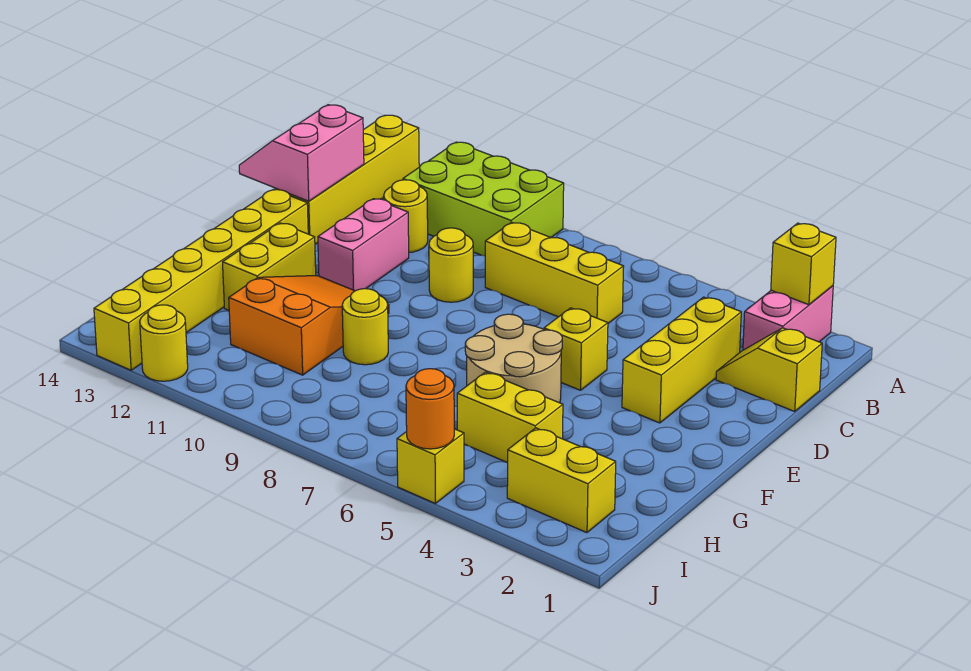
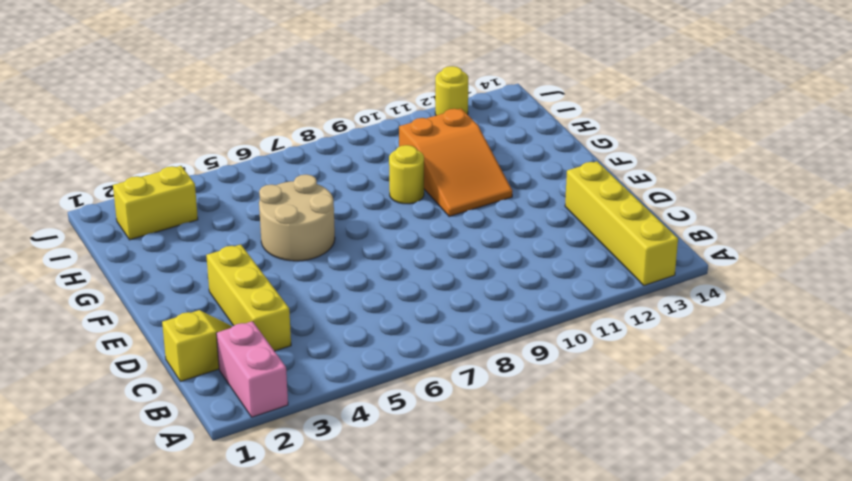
none -> lime 2x3 brick [403,142,564,256]
none -> yellow 1x3 brick [485,222,624,323]
none -> yellow 1x1 round brick [384,180,428,252]

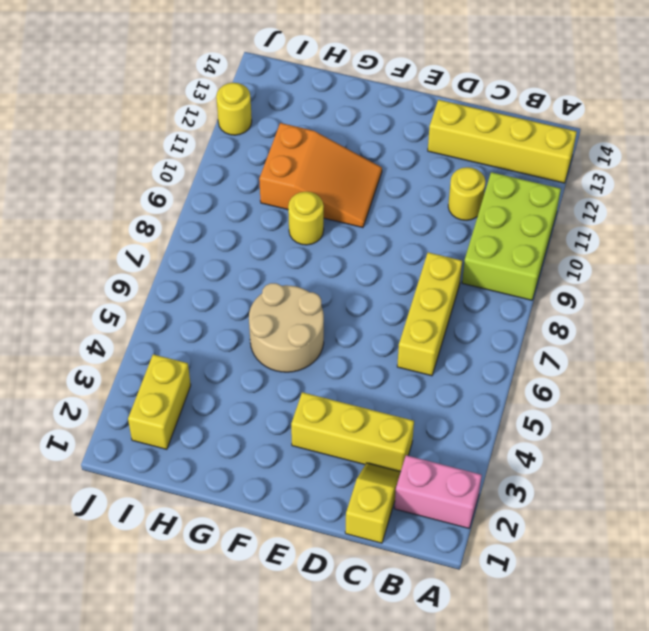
none -> yellow 1x1 round brick [429,228,473,302]
none -> pink 1x2 brick [318,199,409,291]
none -> yellow 1x1 brick [544,308,608,390]

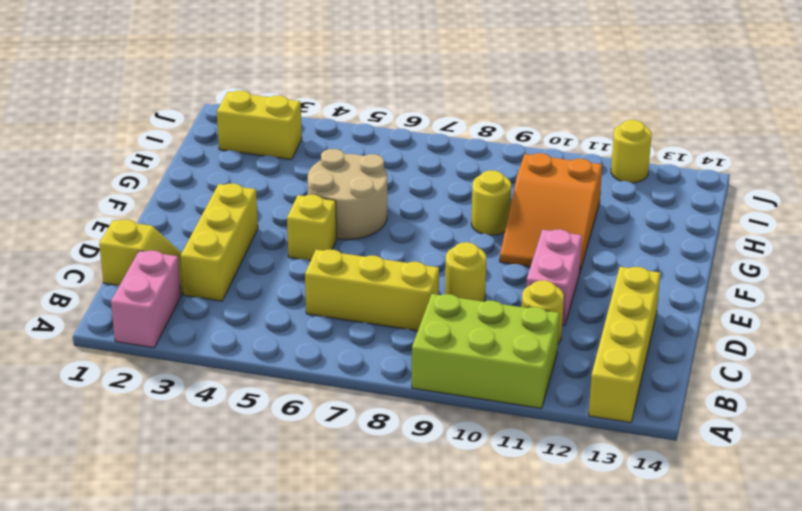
none -> yellow 1x6 brick [94,189,308,370]
none -> yellow 1x2 brick [223,223,316,310]
none -> yellow 1x2 brick [457,372,563,463]

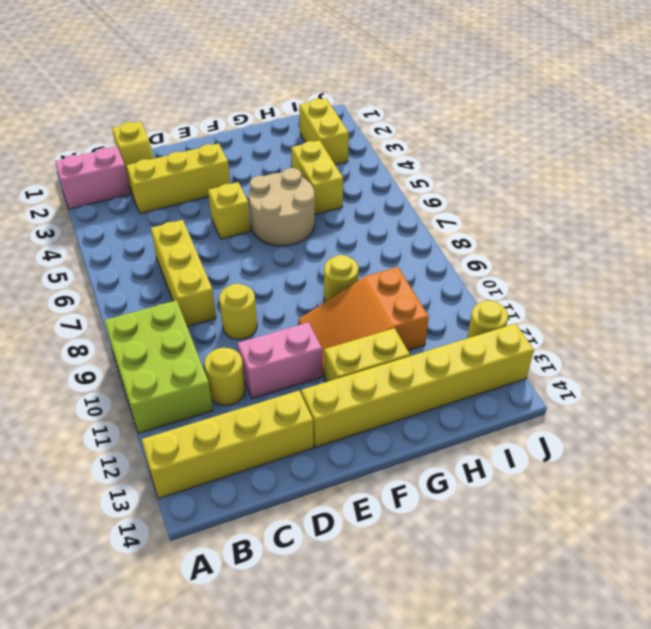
none -> yellow 1x1 brick [397,429,464,504]
none -> yellow 1x1 brick [771,223,836,305]
none -> pink 2x2 slope [239,105,364,201]

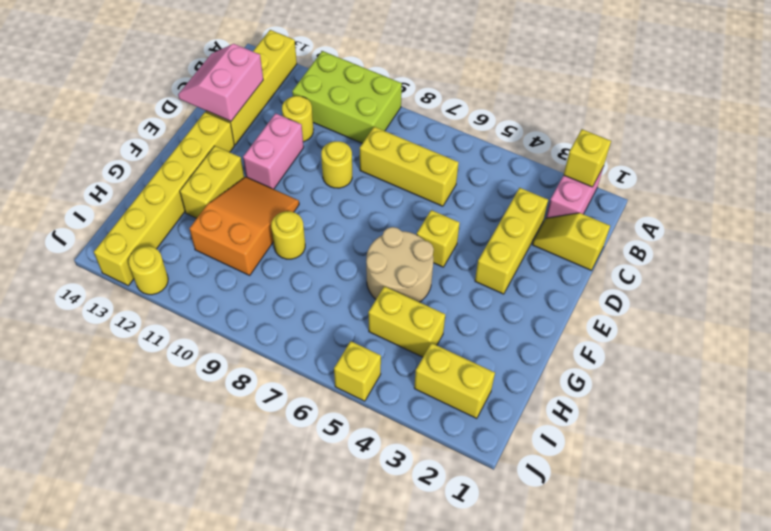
none -> orange 1x1 round brick [406,369,454,449]

